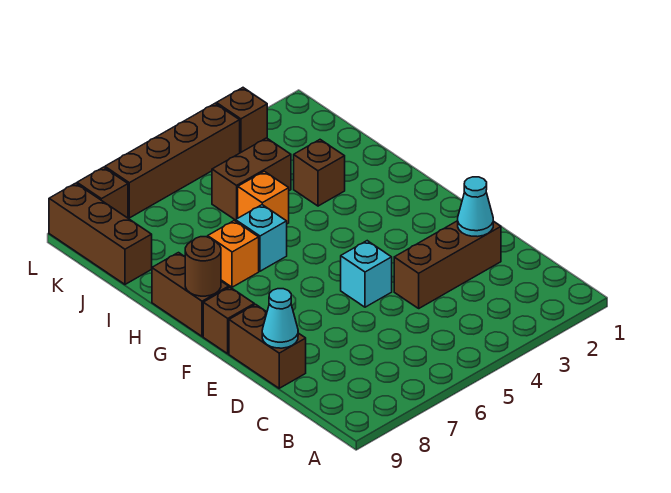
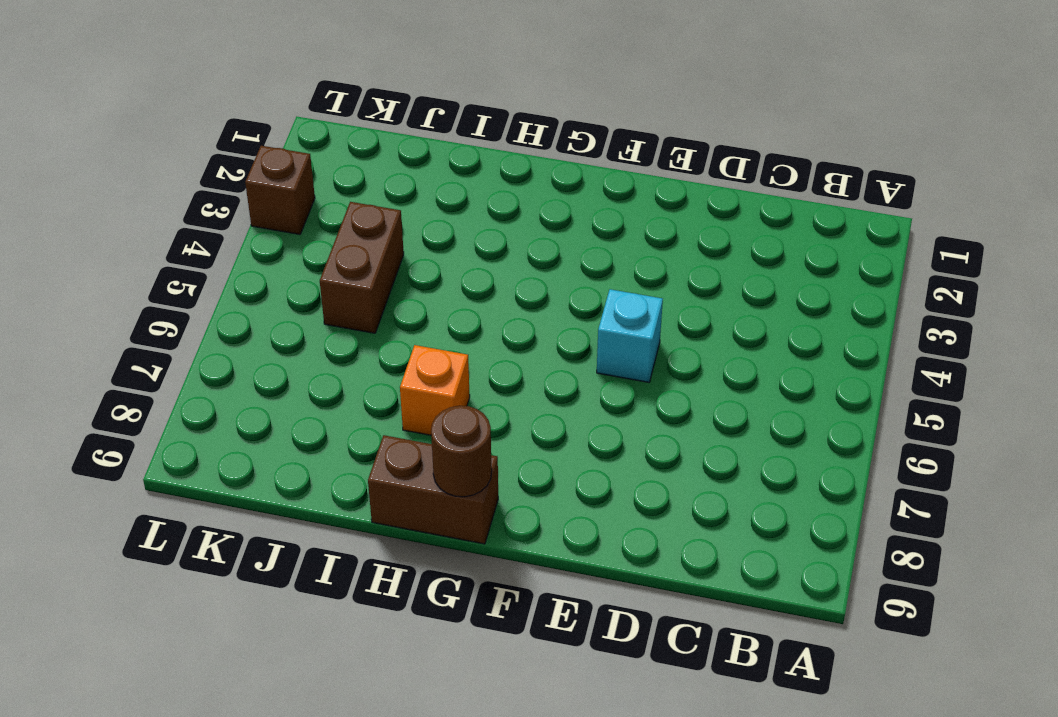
none -> brown 1x3 brick [394,221,501,308]
none -> brown 1x2 brick [229,304,306,388]
none -> brown 1x1 brick [203,287,254,354]

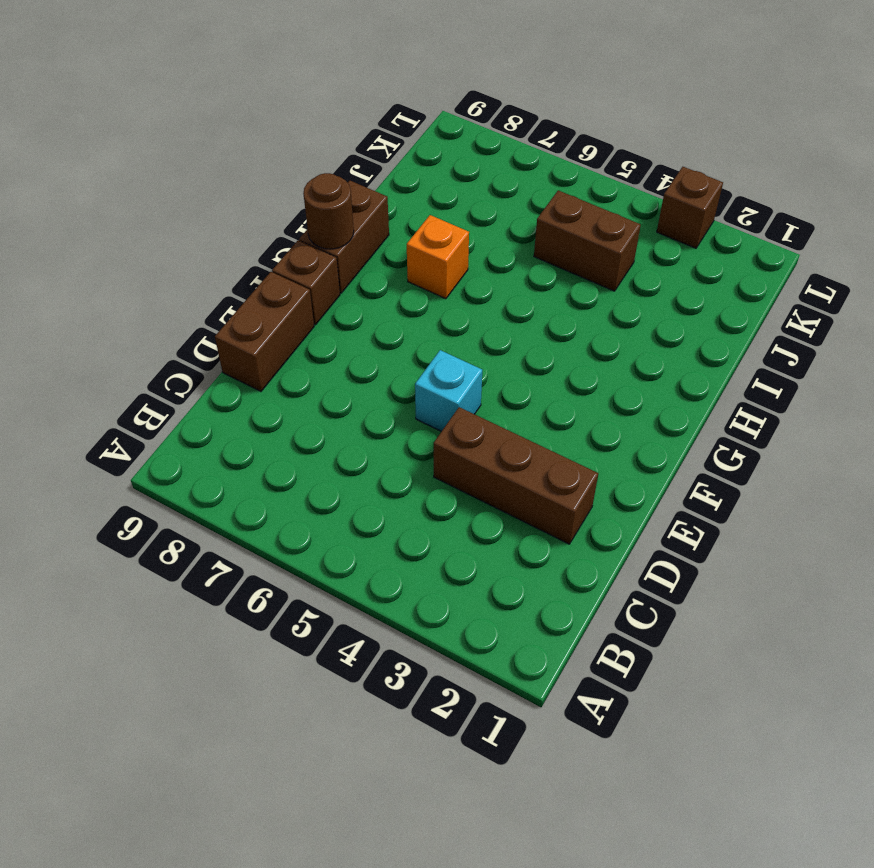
none -> cyan 1x1 brick [236,205,287,271]
none -> brown 1x1 brick [294,140,345,206]
none -> orange 1x1 brick [238,171,289,224]

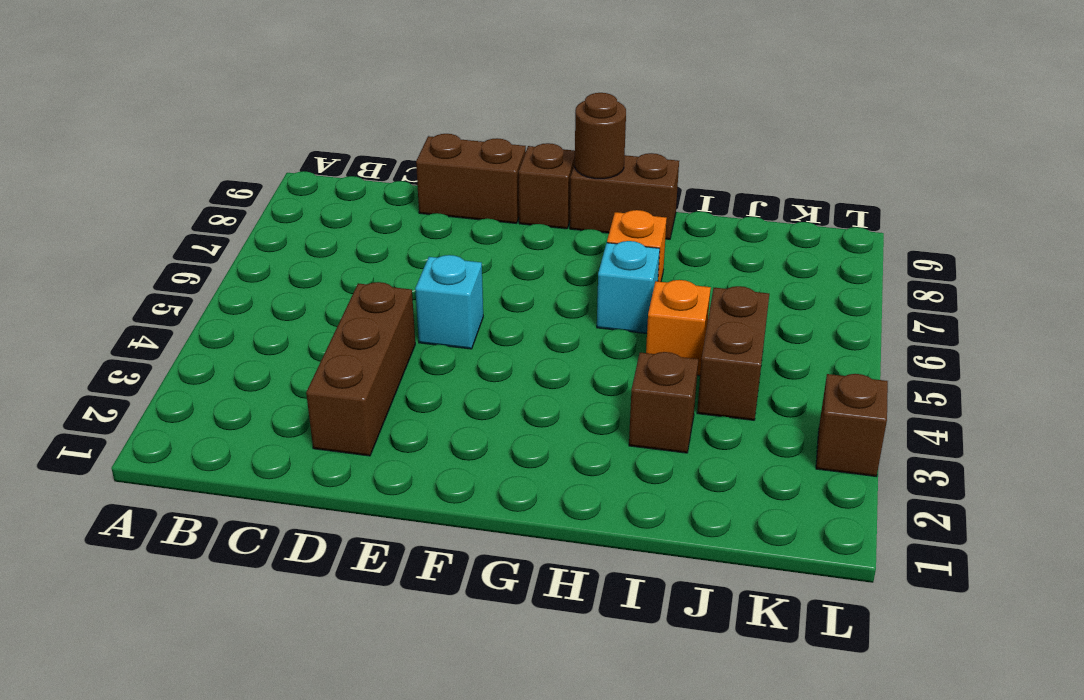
none -> brown 1x3 brick [49,183,152,284]
none -> brown 1x4 brick [105,104,240,218]
none -> brown 1x1 brick [77,167,128,218]

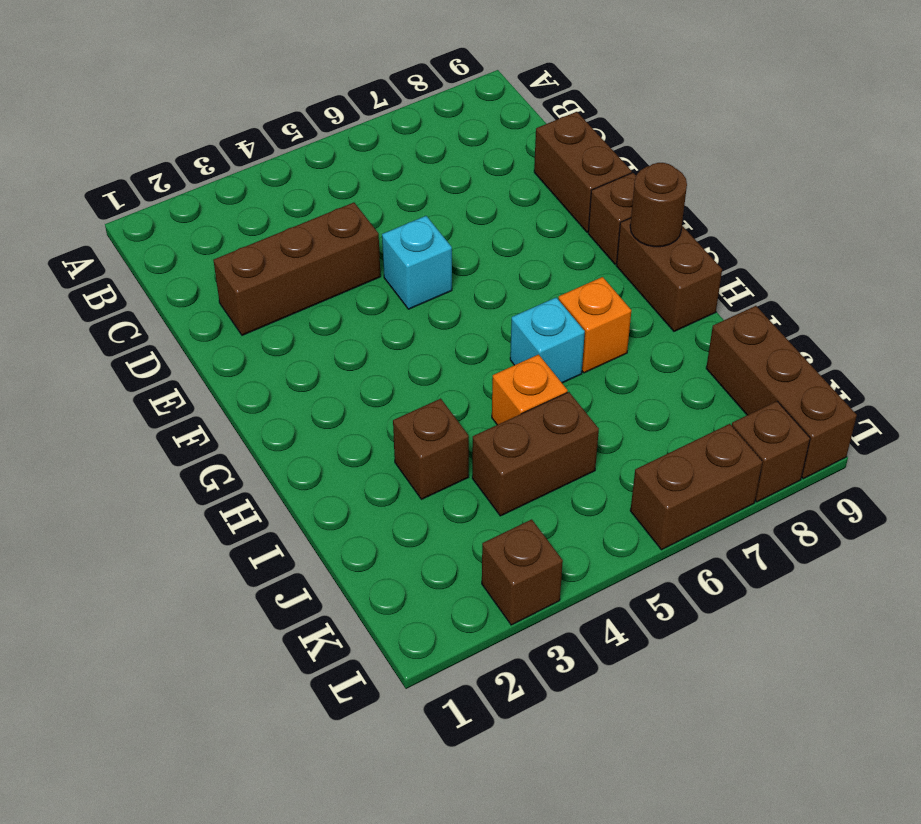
brown 1x2 brick [630,424,762,550] -> brown 1x4 brick [105,104,240,218]
none -> cyan 1x1 cone [458,177,493,237]
none -> cyan 1x1 cone [262,289,298,348]

